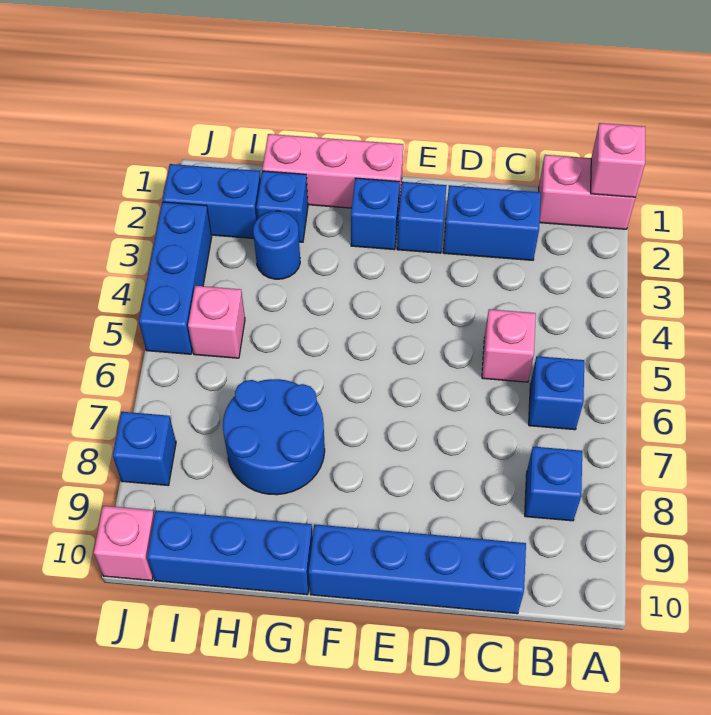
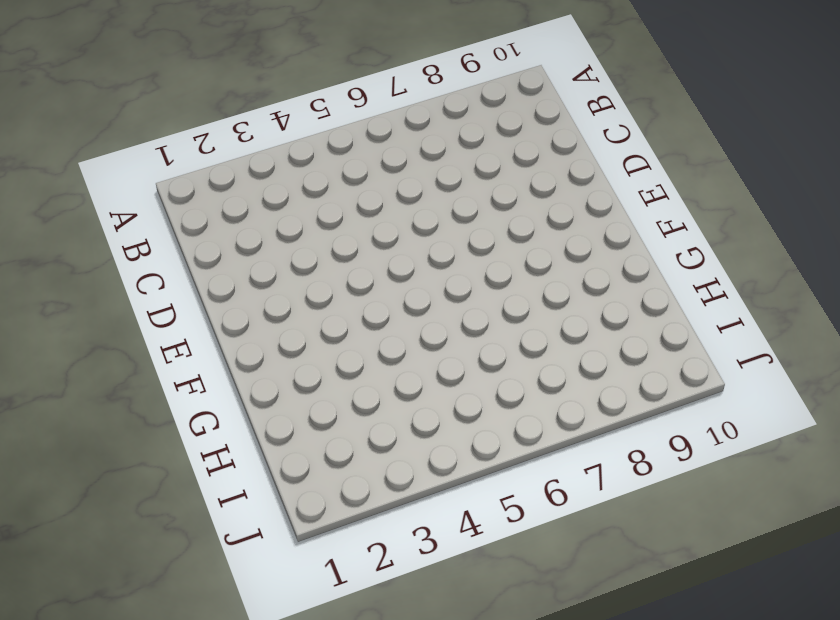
none -> pink 1x2 brick [539,155,635,229]
none -> blue 1x1 brick [529,356,584,430]
none -> blue 1x1 brick [525,447,582,521]

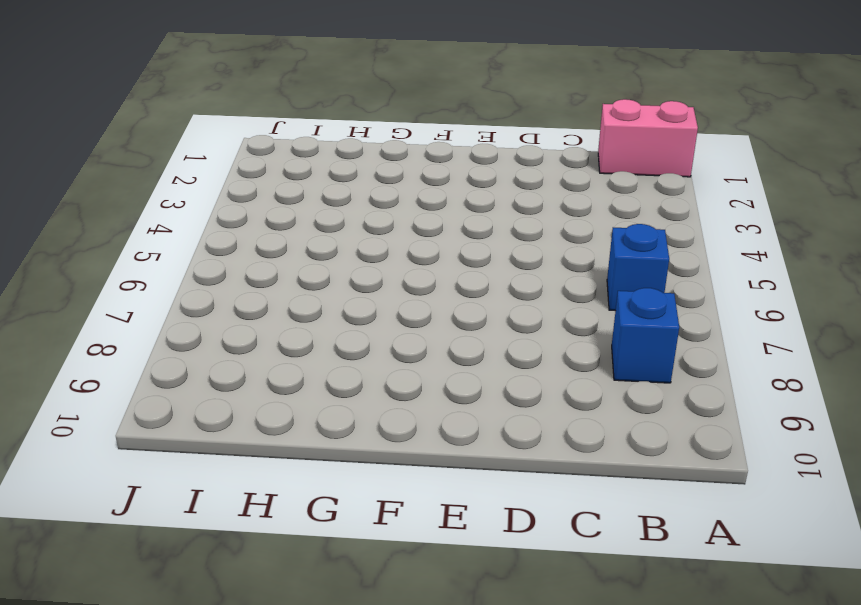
none -> blue 1x2 brick [443,185,541,260]
none -> pink 1x1 brick [482,309,536,382]
none -> blue 1x4 brick [309,524,526,614]

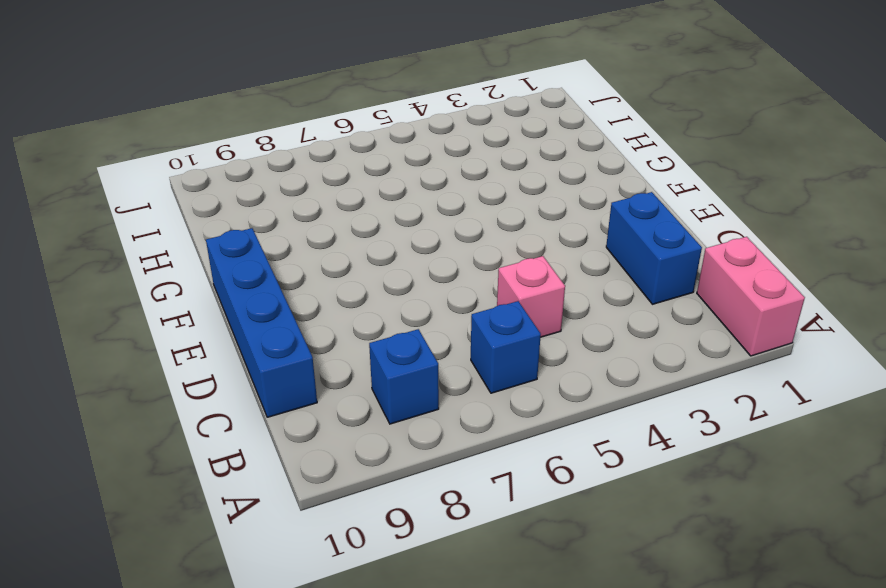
none -> blue 1x1 brick [397,182,447,253]
none -> pink 1x3 brick [262,134,403,208]
none -> blue 1x1 brick [351,178,400,250]

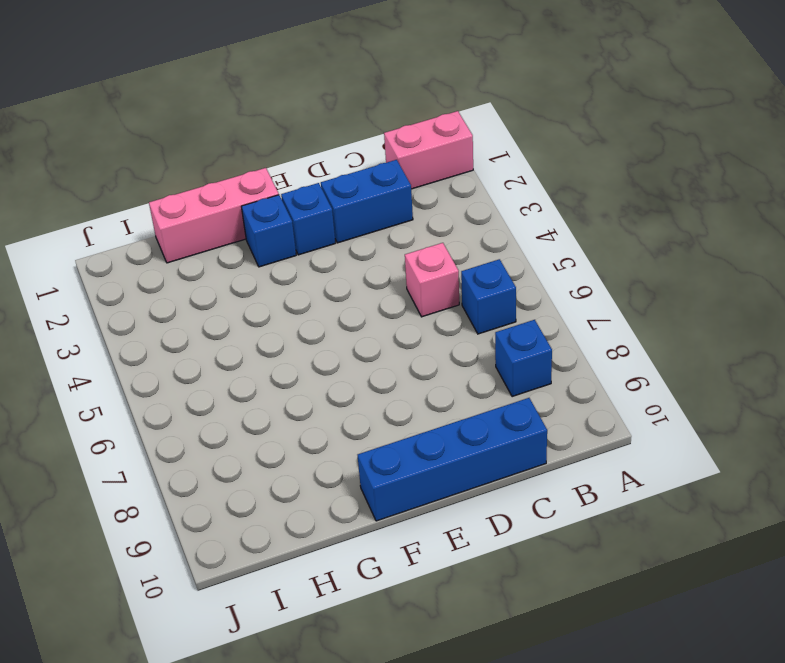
none -> blue 2x2 round brick [223,379,325,495]
none -> blue 1x3 brick [147,510,313,595]
none -> blue 1x1 brick [256,171,308,242]

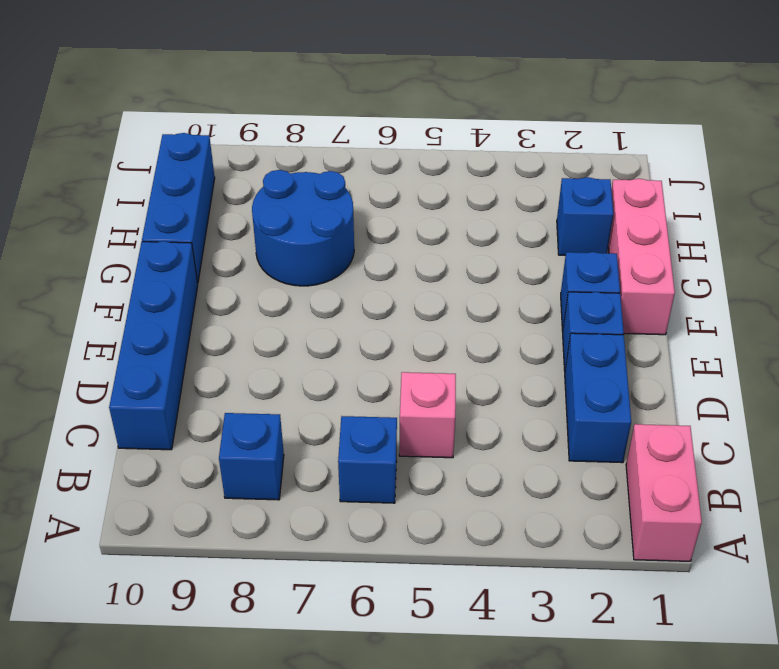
none -> blue 1x1 round brick [253,211,300,279]
none -> blue 1x2 brick [163,164,261,239]
none -> pink 1x1 brick [188,286,245,358]

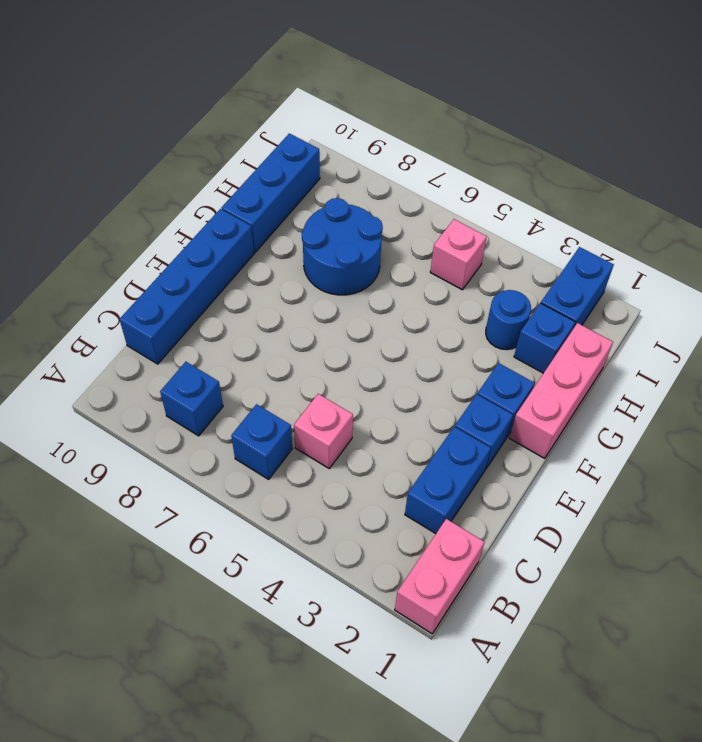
none -> blue 1x3 brick [139,202,212,354]
none -> blue 1x1 brick [113,412,176,486]
none -> pink 1x1 brick [94,506,154,581]

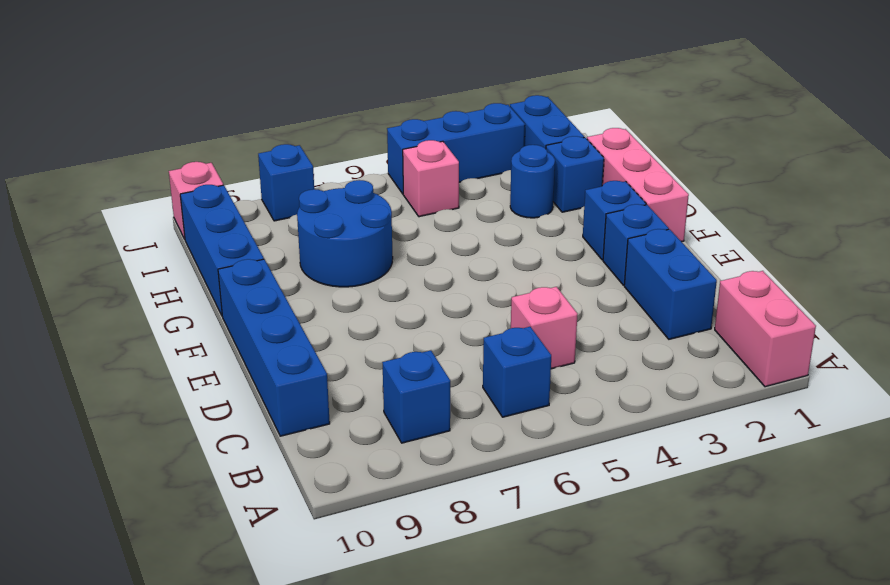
none -> pink 1x1 brick [591,123,645,197]

